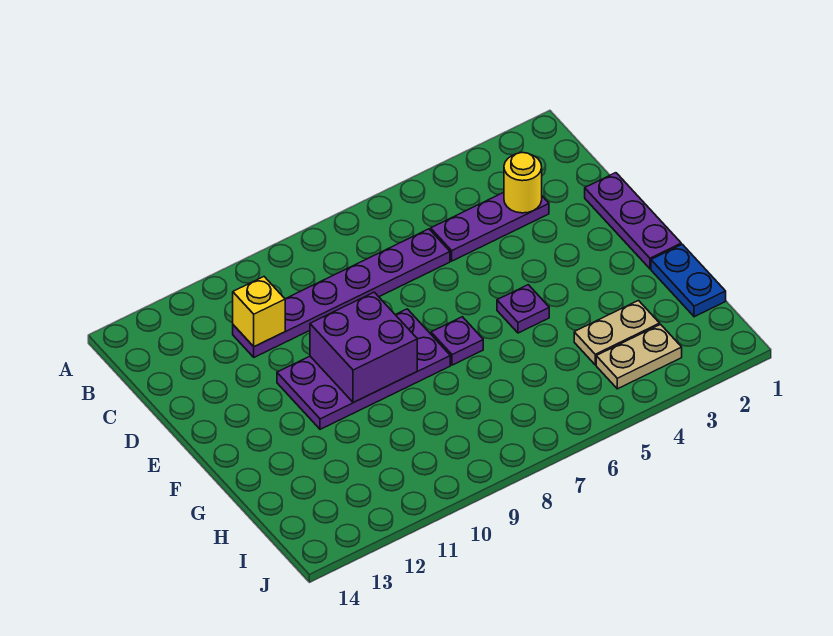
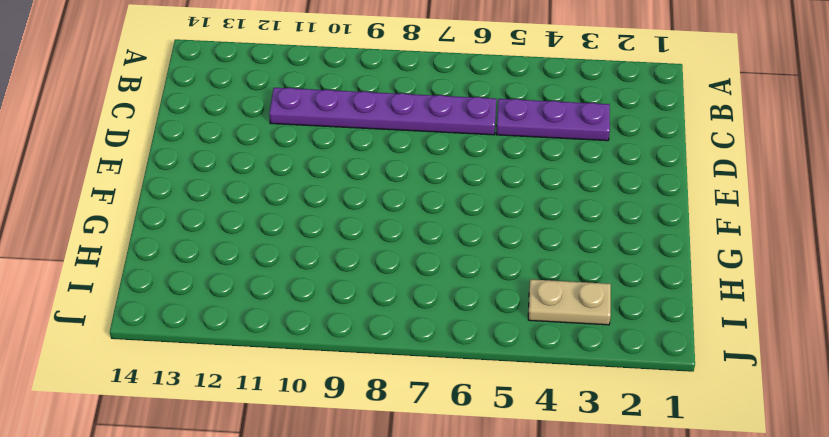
none -> purple 1x3 plate [585,173,681,269]
none -> purple 2x4 plate [277,309,450,429]
none -> purple 1x1 plate [497,285,549,333]

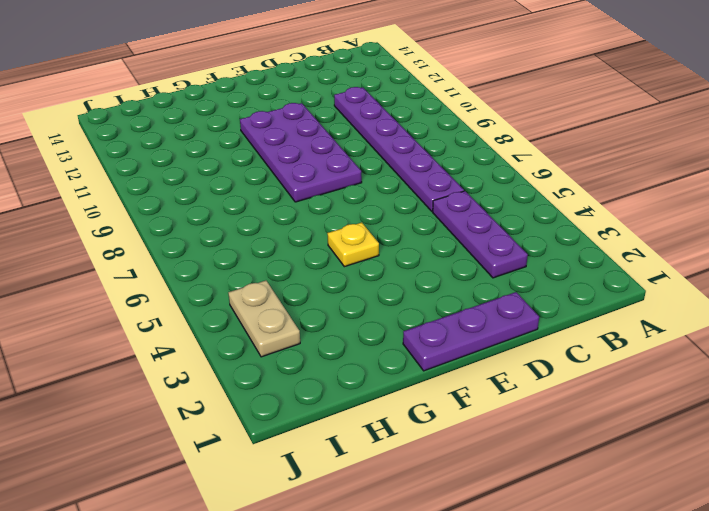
yellow 1x1 plate [327,223,379,267] -> purple 1x1 plate [497,285,549,333]
none -> purple 1x1 plate [431,317,483,365]
none -> blue 1x2 plate [651,244,726,317]
none -> tan 1x2 plate [574,301,660,365]

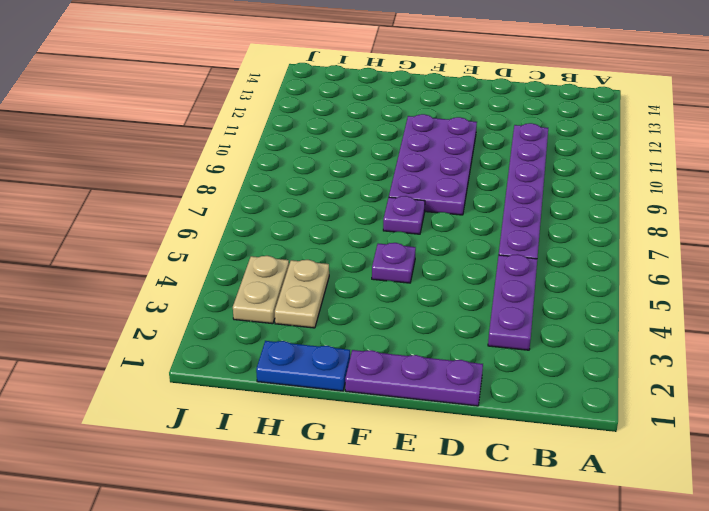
none -> yellow 1x1 round brick [504,153,542,213]
none -> yellow 1x1 brick [233,277,285,347]
none -> purple 2x2 brick [310,292,417,403]

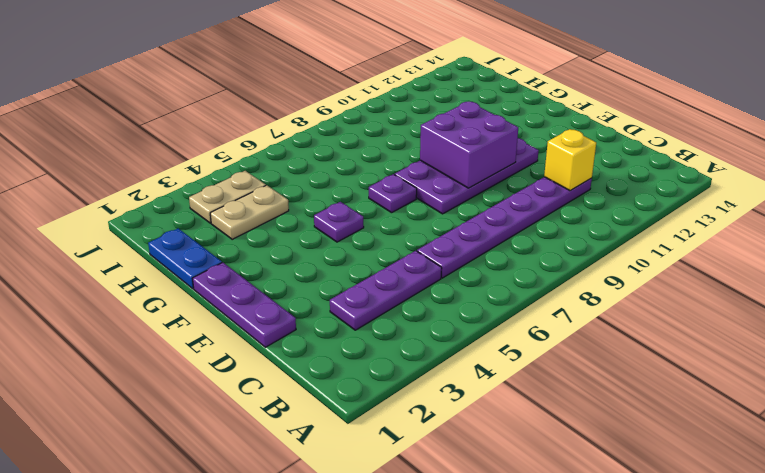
none -> yellow 1x1 round brick [504,153,542,213]

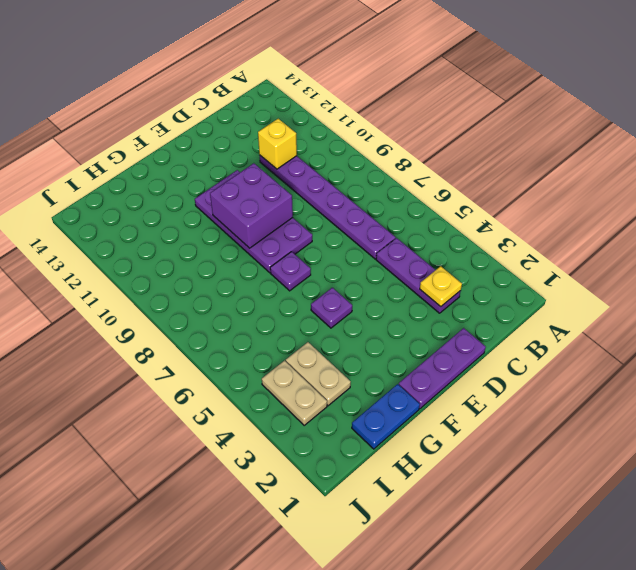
yellow 1x1 plate [420,266,462,307] -> yellow 1x1 round brick [504,153,542,213]

